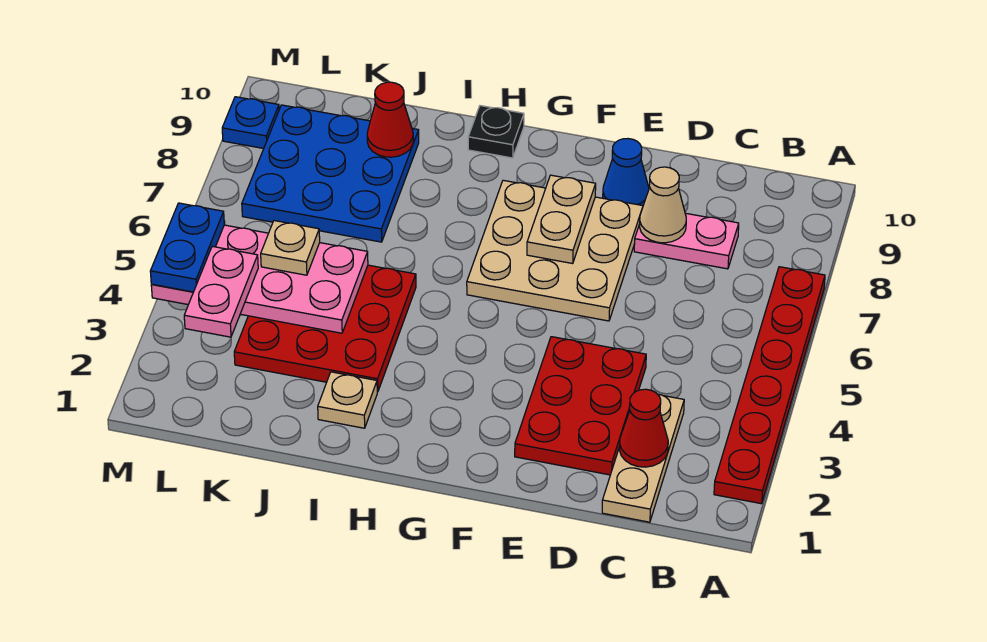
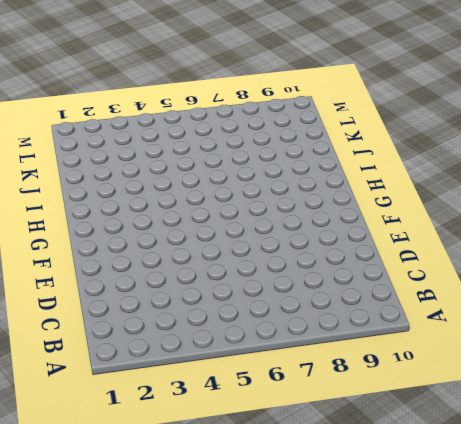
none -> red 1x6 plate [714,267,825,504]
none -> tan 1x3 plate [602,394,684,522]
none -> pink 1x2 plate [634,213,739,269]

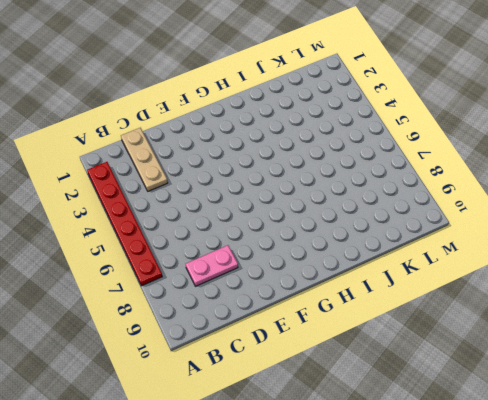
none -> red 2x3 plate [515,337,646,475]
none -> tan 3x3 plate [467,180,643,321]
none -> blue 1x1 cone [603,139,649,206]

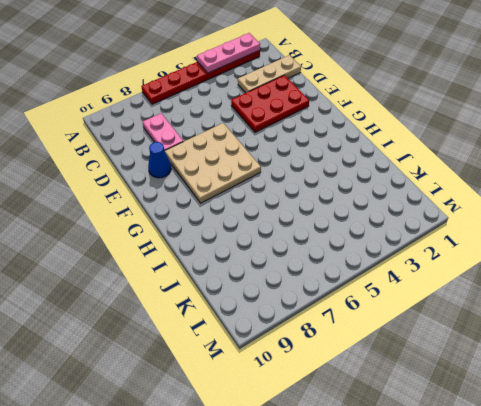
pink 1x3 plate [197,33,260,73] -> none
none -> black 1x1 plate [468,106,524,158]
none -> tan 1x1 plate [318,372,377,428]
none -> red 3x3 plate [234,265,416,392]

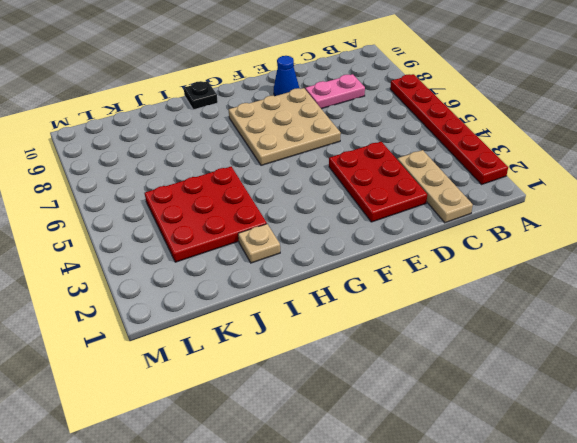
none -> blue 3x3 plate [242,105,419,242]
none -> blue 1x1 plate [222,97,279,149]
none -> red 1x1 cone [619,389,668,467]

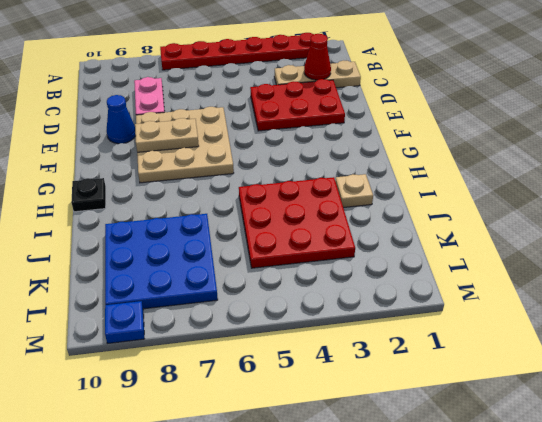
none -> tan 1x1 cone [640,167,686,243]
none -> pink 2x4 plate [151,225,368,333]
none -> red 1x1 cone [367,82,413,157]

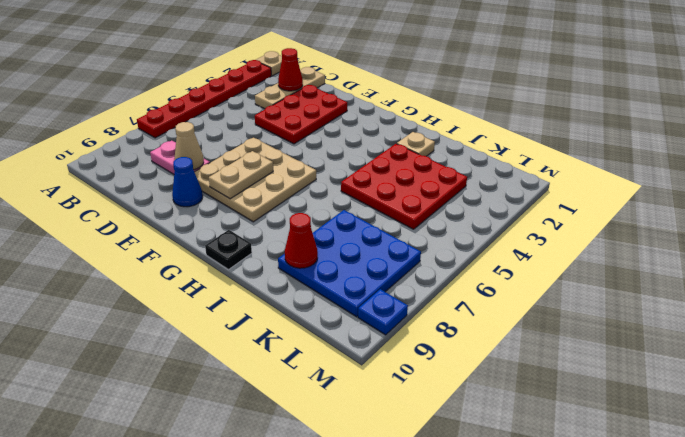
tan 1x1 plate [256,51,282,76] -> tan 1x1 plate moved to [261,221,320,275]
none -> pink 2x4 plate [151,225,368,333]
none -> pink 1x2 plate [184,246,258,337]
none -> blue 1x2 plate [150,203,224,292]

